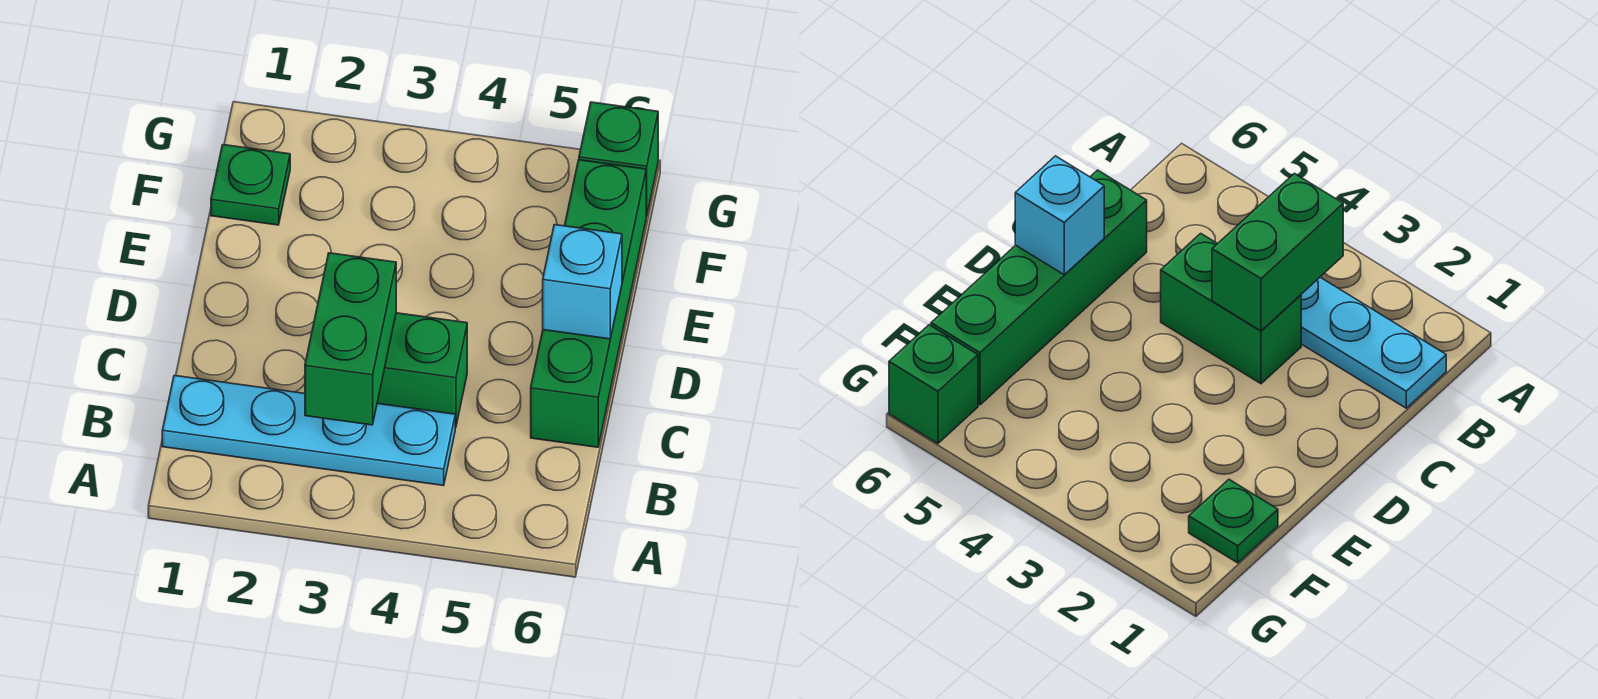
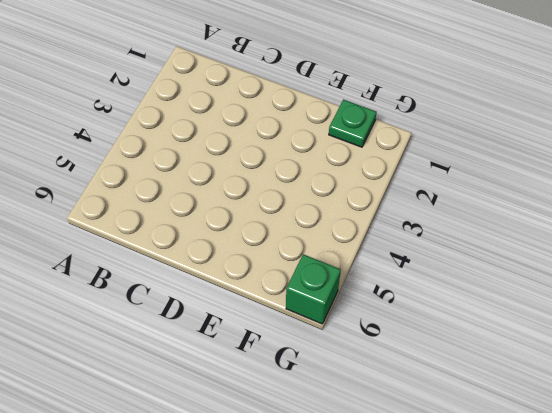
none -> cyan 1x4 plate [162,376,455,486]
none -> green 1x2 brick [377,313,467,428]

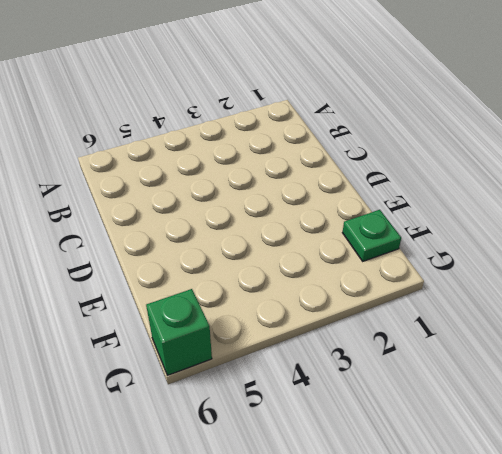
none -> cyan 1x4 plate [162,376,455,486]
none -> green 1x2 brick [377,313,467,428]

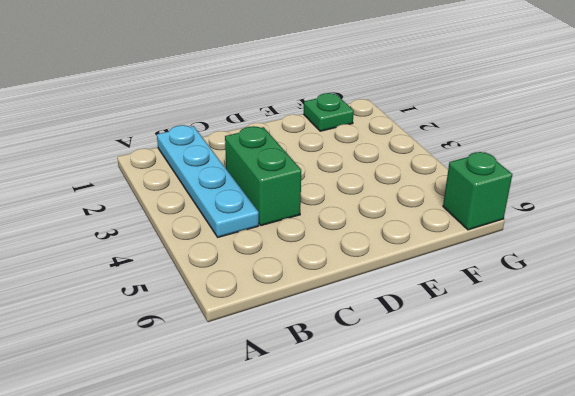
none -> green 1x4 brick [531,160,646,447]
none -> green 1x2 brick [305,253,396,425]

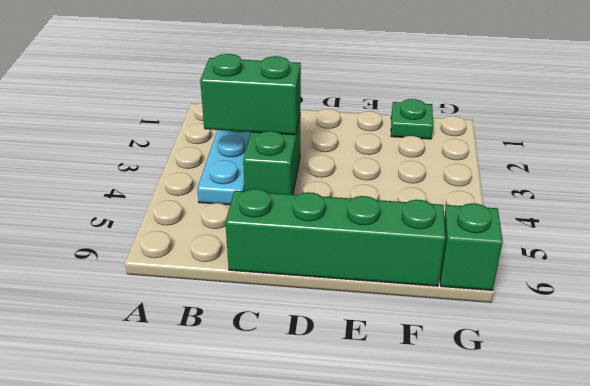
none -> cyan 1x1 brick [543,225,622,339]

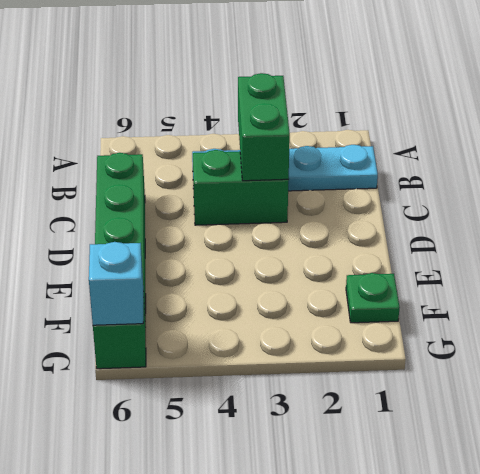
cyan 1x1 brick [89,242,143,325] -> cyan 1x1 brick moved to [543,225,622,339]

